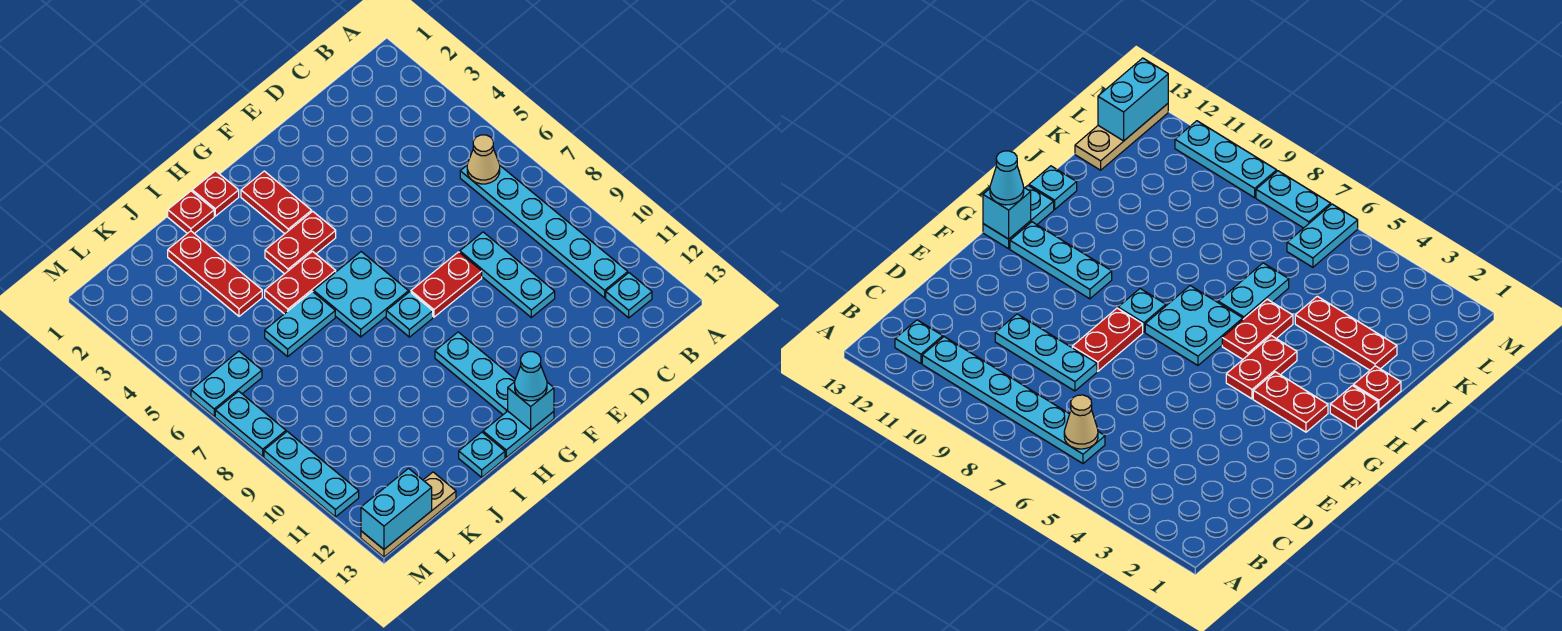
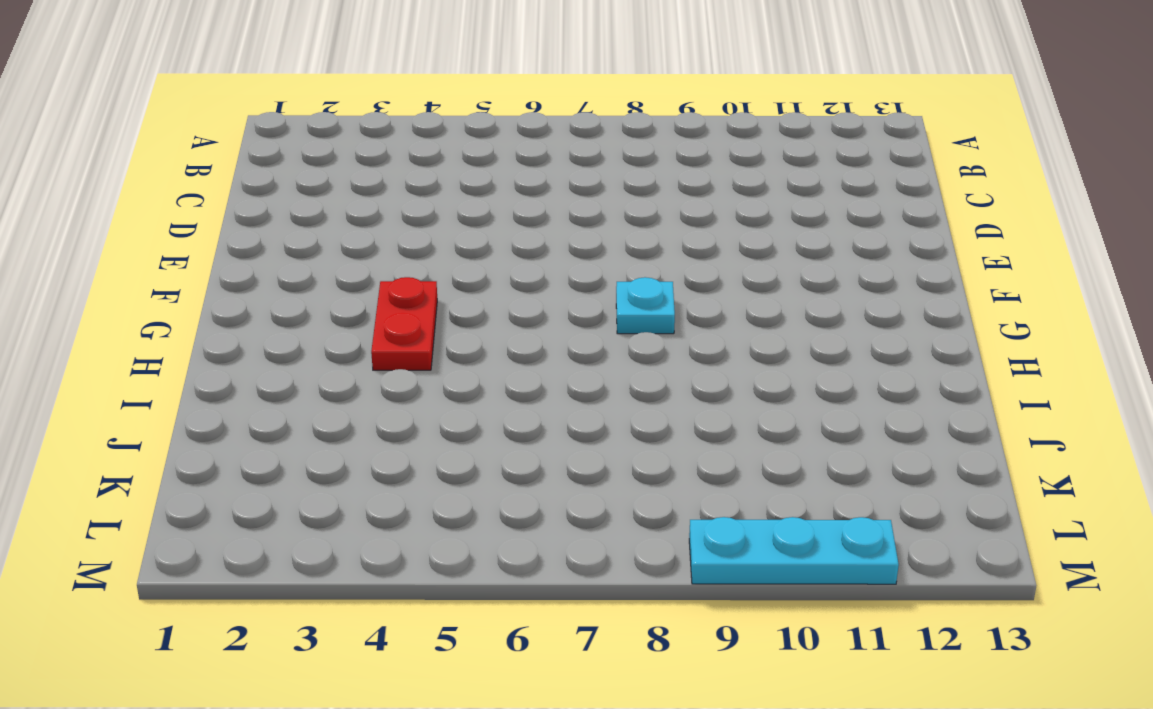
none -> cyan 1x6 plate [460,166,628,298]
none -> cyan 1x1 plate [606,273,652,318]
none -> cyan 1x3 plate [460,232,555,317]

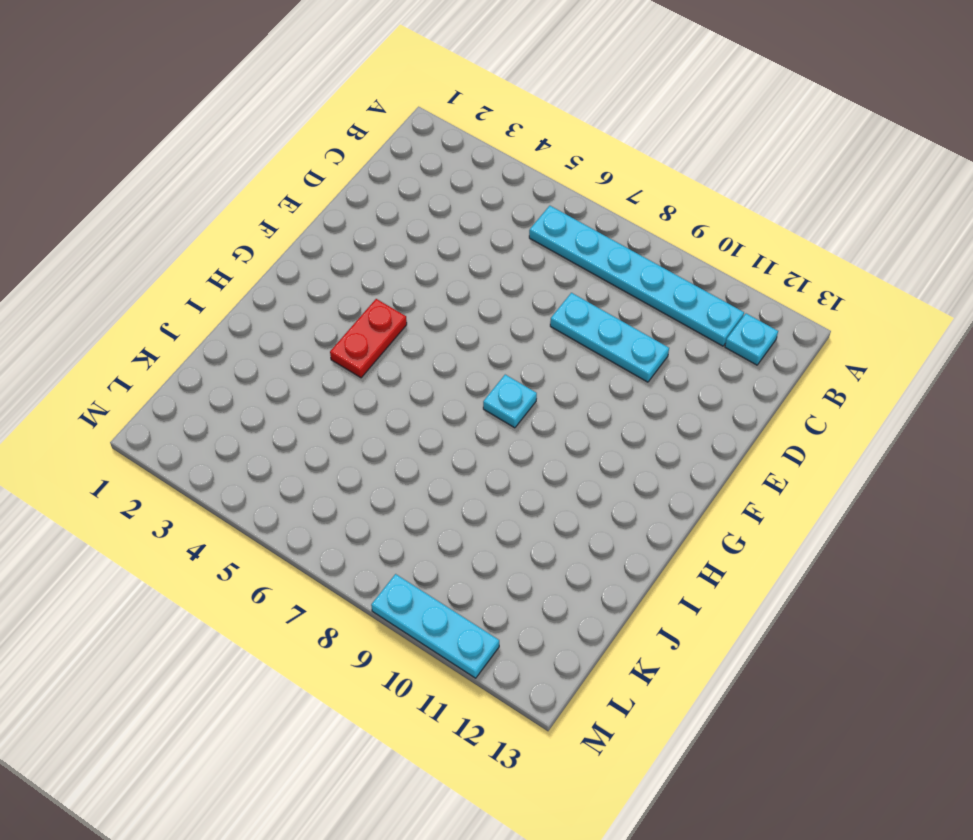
none -> red 1x2 plate [411,252,482,317]
none -> red 1x2 plate [241,171,312,234]
none -> cyan 2x2 plate [313,252,409,337]

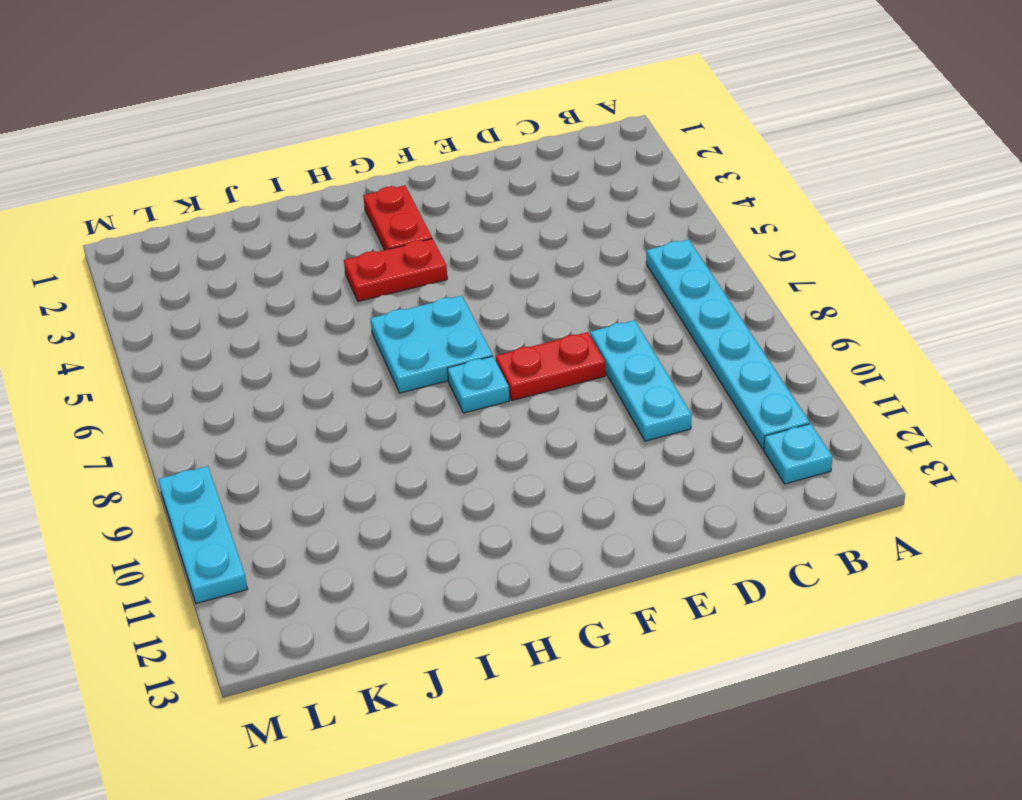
none -> cyan 1x3 plate [435,332,515,414]
none -> cyan 1x2 plate [483,411,554,457]
none -> red 1x1 plate [192,171,239,216]

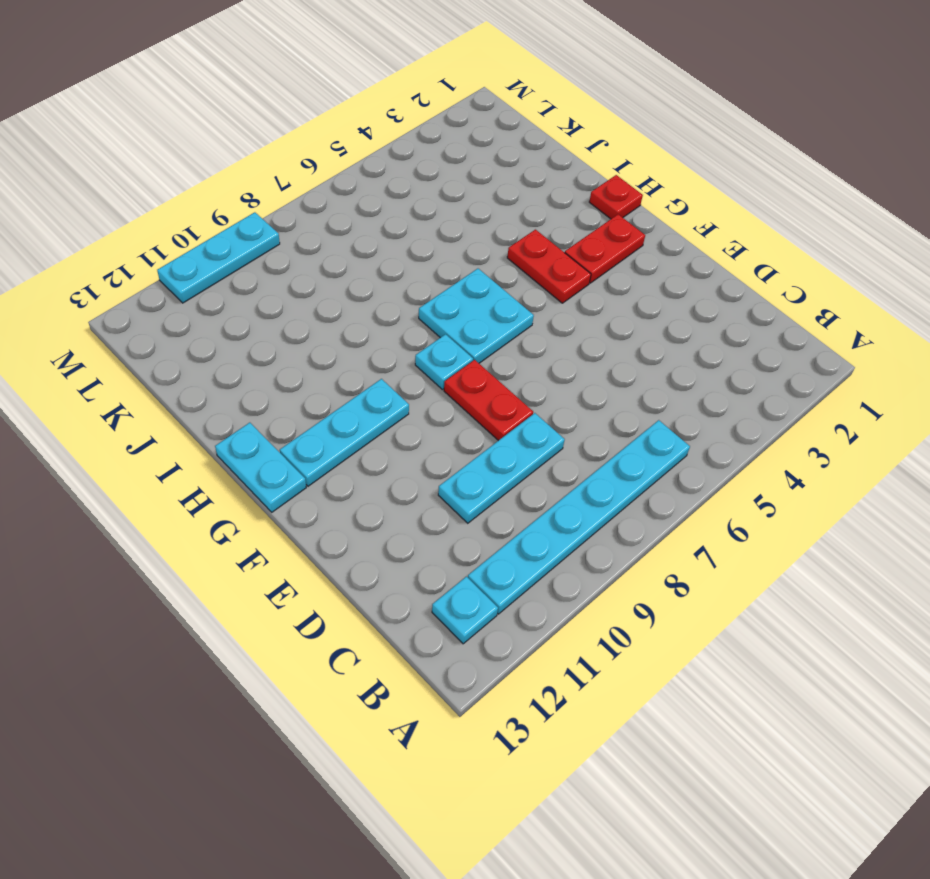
none -> red 1x2 plate [265,251,336,314]
none -> red 1x1 plate [168,191,214,233]
none -> cyan 1x2 plate [265,291,335,357]

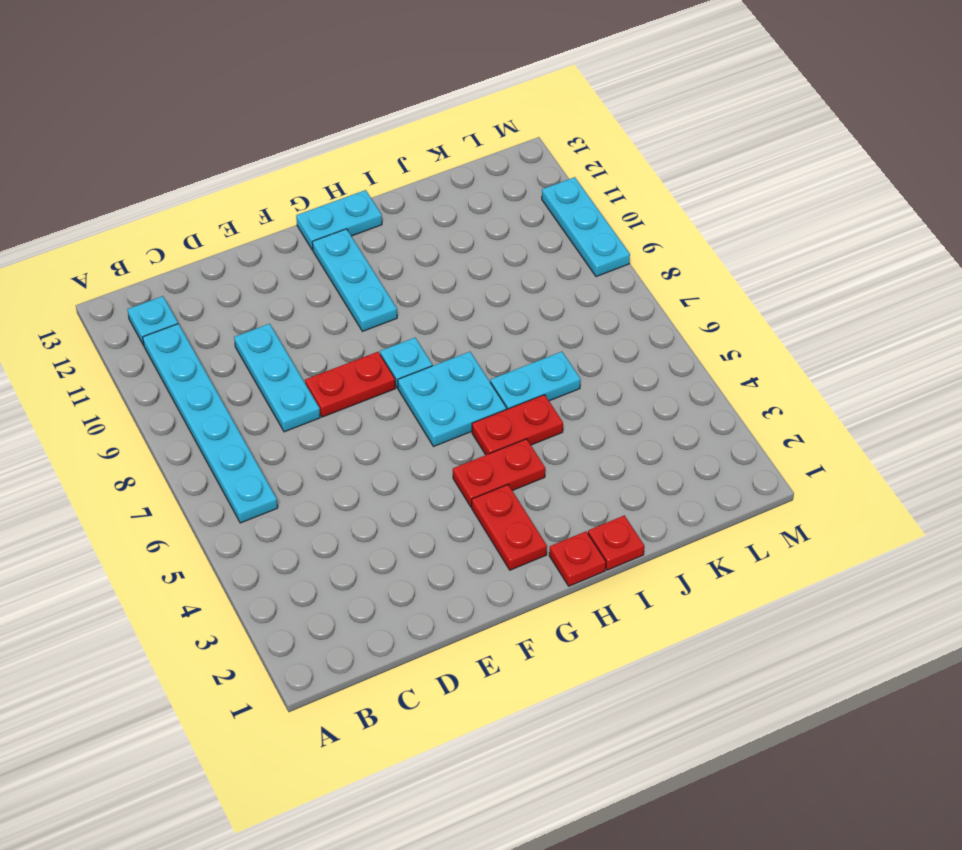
none -> cyan 1x1 plate [459,432,505,477]
none -> red 1x3 plate [168,231,262,316]
none -> tan 1x3 plate [361,472,456,557]

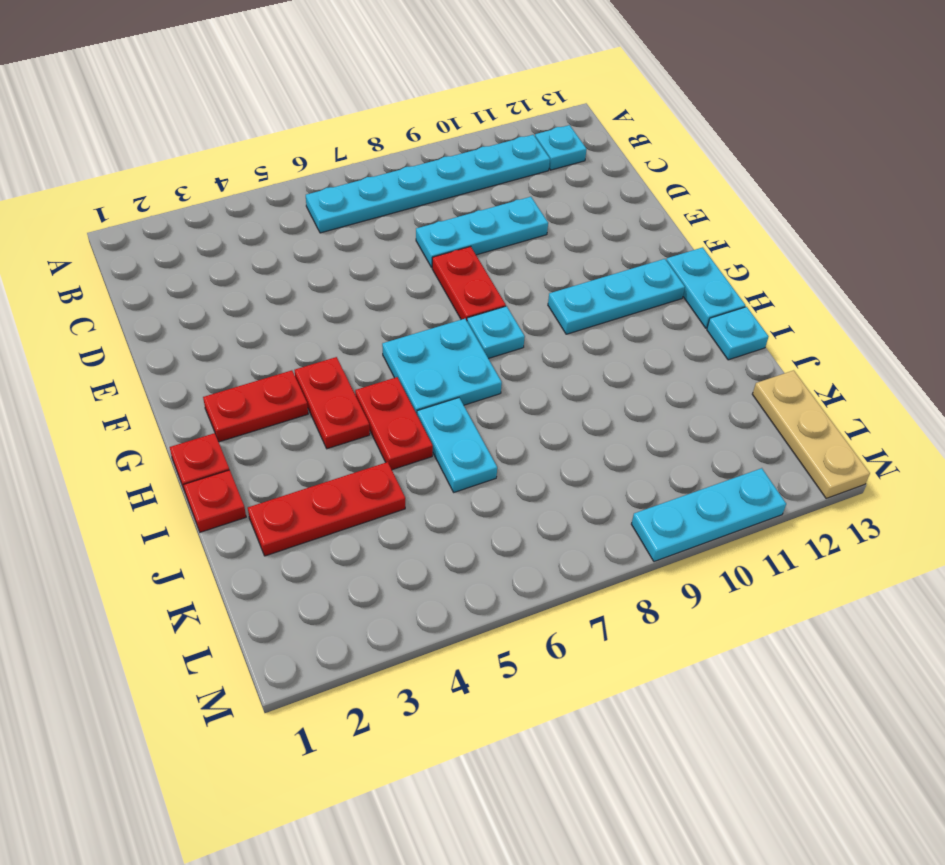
none -> cyan 1x2 plate [191,351,262,416]
none -> cyan 1x2 plate [215,391,286,456]
none -> tan 1x1 cone [467,135,500,184]

